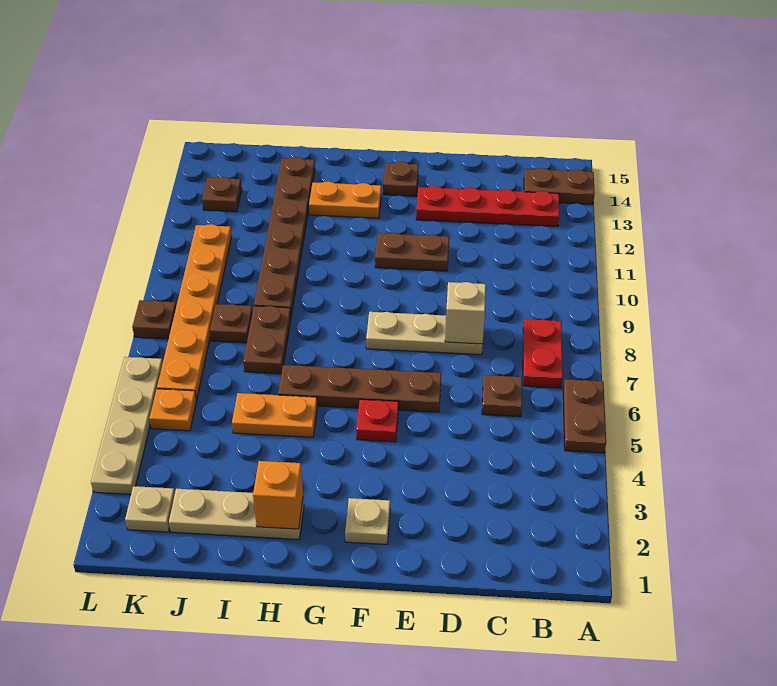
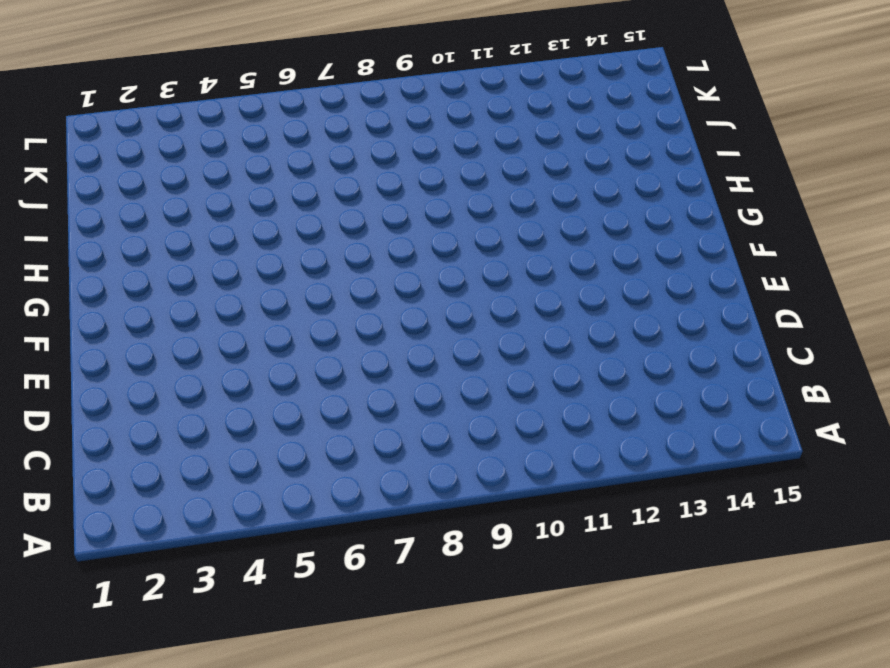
none -> brown 1x2 plate [563,379,606,453]
none -> brown 1x2 plate [524,168,595,204]
none -> red 1x2 plate [523,319,563,388]

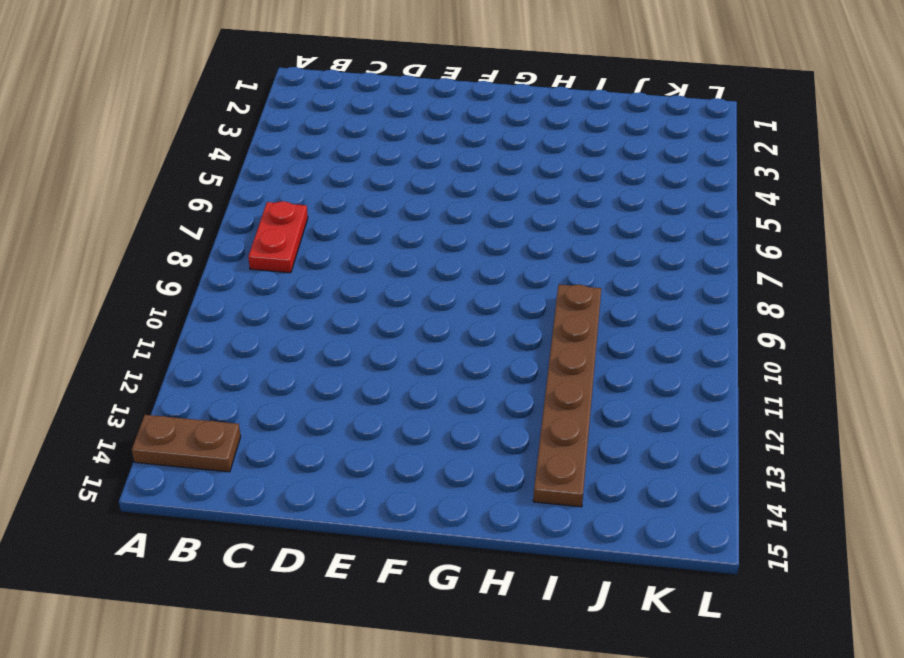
none -> brown 1x2 plate [563,379,606,453]
none -> red 1x4 plate [416,186,559,226]
none -> brown 1x1 plate [482,375,522,417]

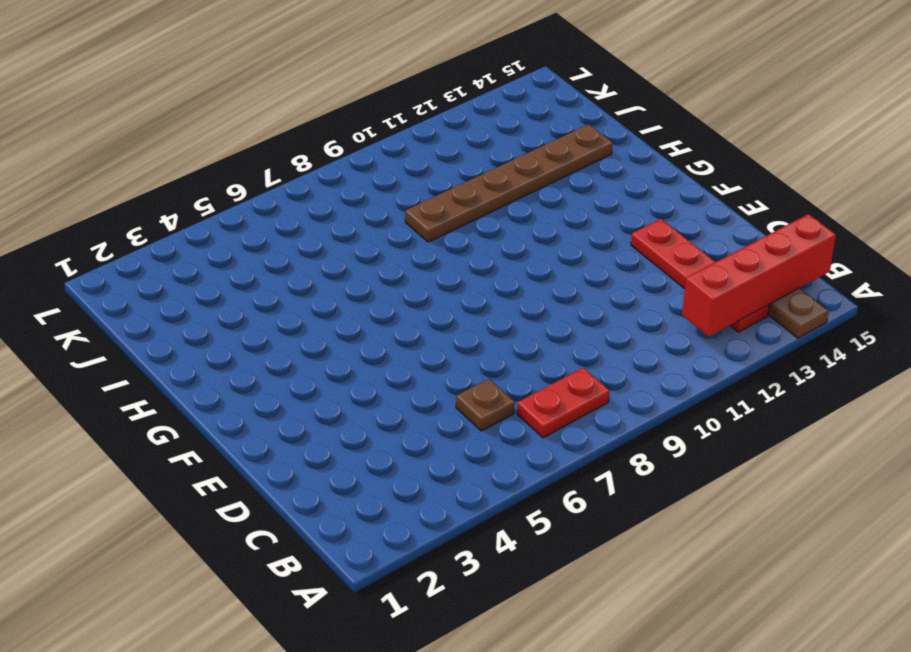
red 1x4 brick [682,214,836,336] -> none
none -> brown 1x2 plate [563,379,606,453]
none -> tan 1x3 plate [366,312,483,355]
none -> brown 1x4 plate [278,365,441,412]

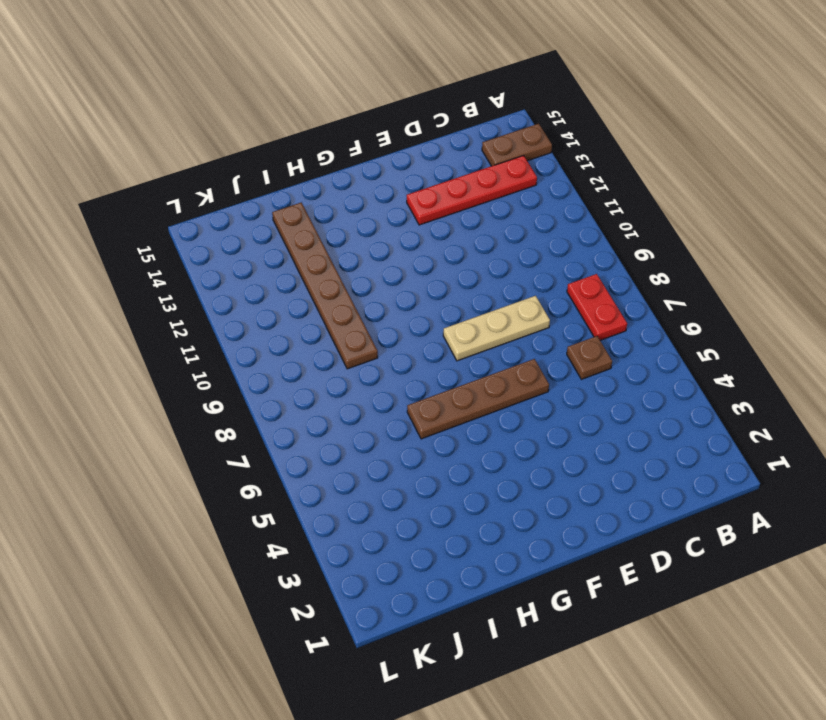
none -> brown 1x2 plate [563,379,606,453]
none -> brown 1x2 plate [375,233,449,271]
none -> tan 1x1 plate [345,498,390,544]

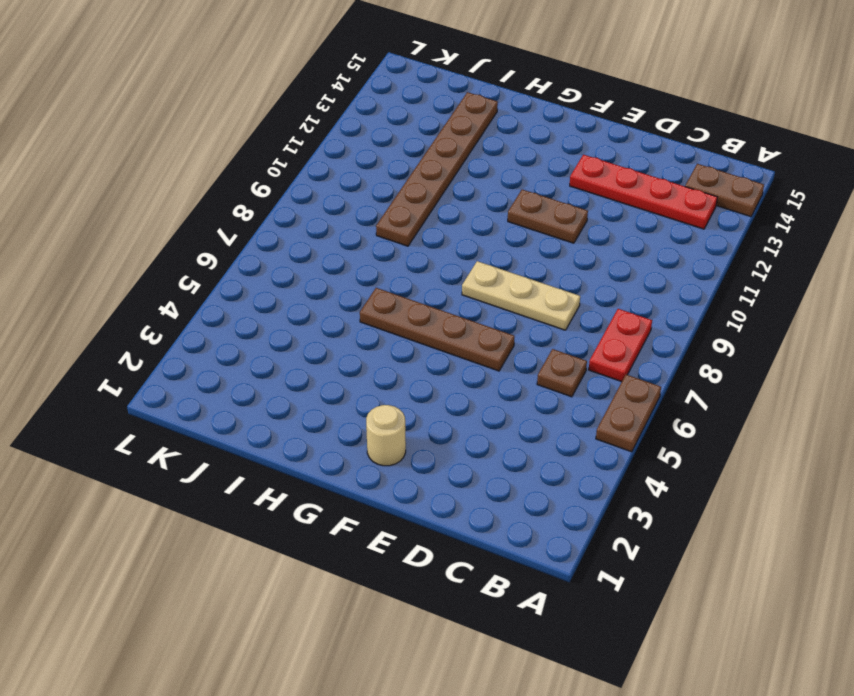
tan 1x1 round brick [366,405,406,466] -> tan 1x1 plate [345,498,390,544]
none -> red 1x1 plate [356,399,399,442]
none -> brown 1x1 plate [383,162,419,196]
none -> orange 1x2 plate [309,181,381,218]

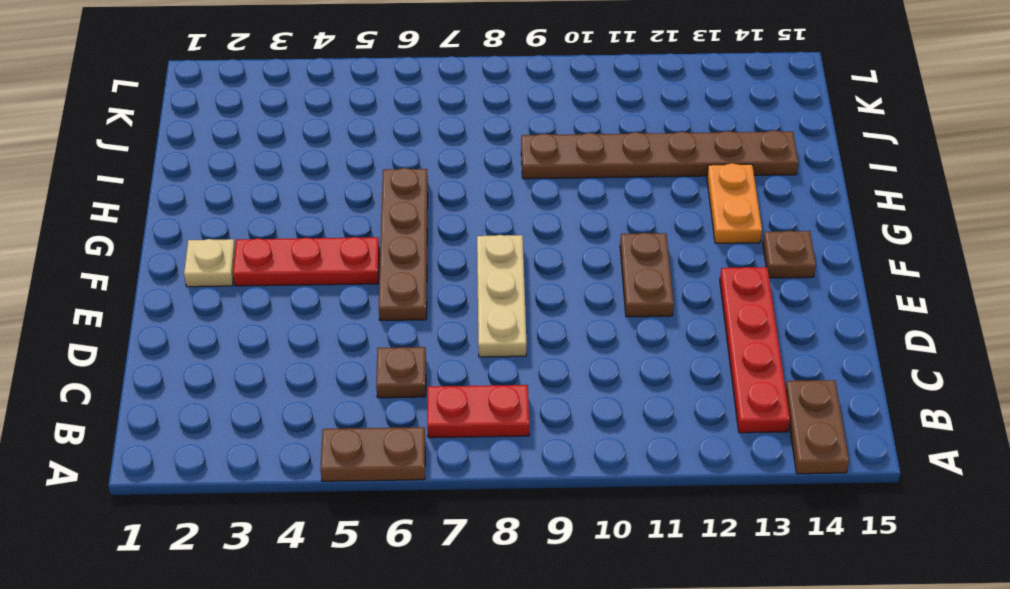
red 1x3 plate [233,237,379,286] -> red 1x1 plate [356,399,399,442]
none -> tan 1x3 plate [169,489,304,539]
none -> orange 1x2 plate [232,393,317,437]
none -> brown 1x2 plate [243,306,291,374]

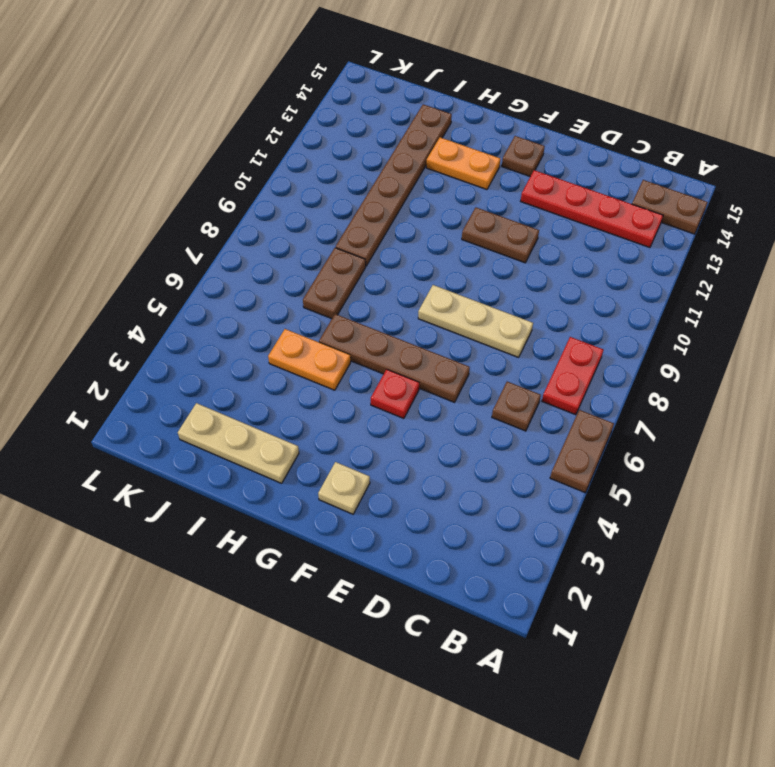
none -> brown 1x1 plate [210,304,253,343]
none -> tan 1x1 plate [125,486,175,532]
none -> orange 1x1 plate [150,389,197,431]

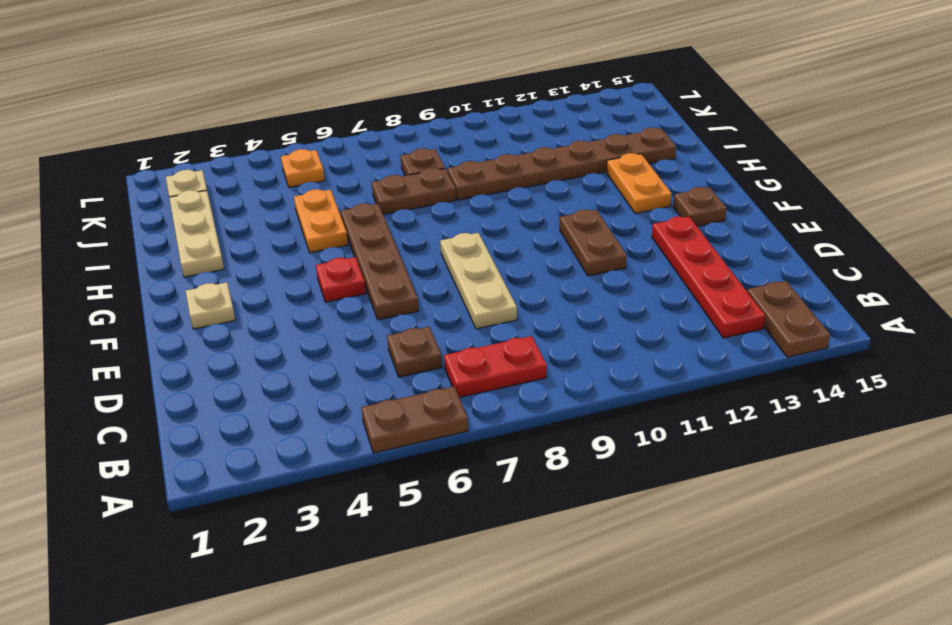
none -> orange 1x6 plate [157,224,232,400]
none -> brown 1x1 plate [202,177,242,212]
none -> tan 1x4 plate [91,357,163,494]

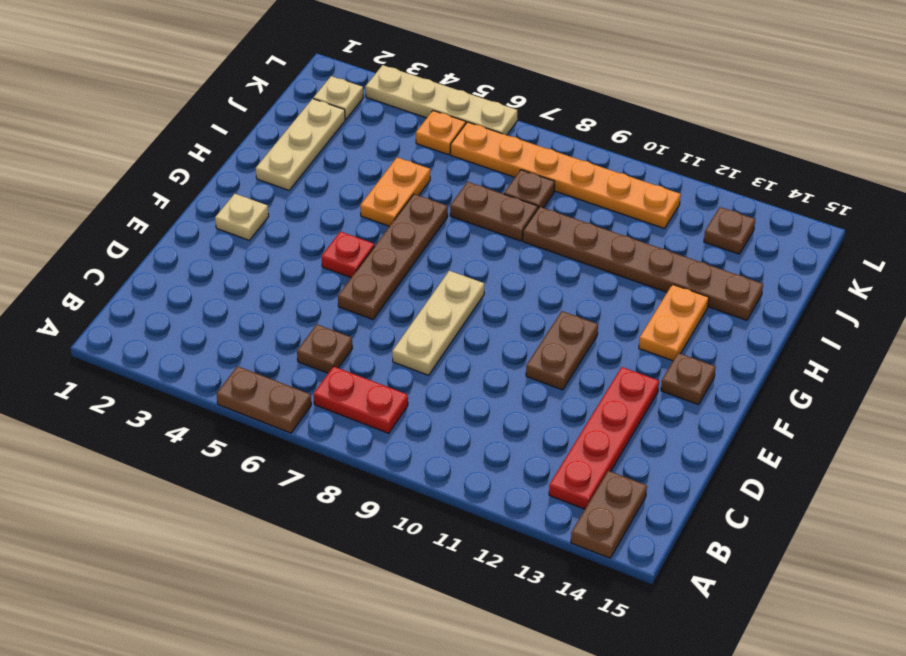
none -> brown 1x1 plate [132,300,176,339]
none -> tan 1x1 brick [445,282,486,344]
none -> orange 1x1 brick [253,461,303,529]

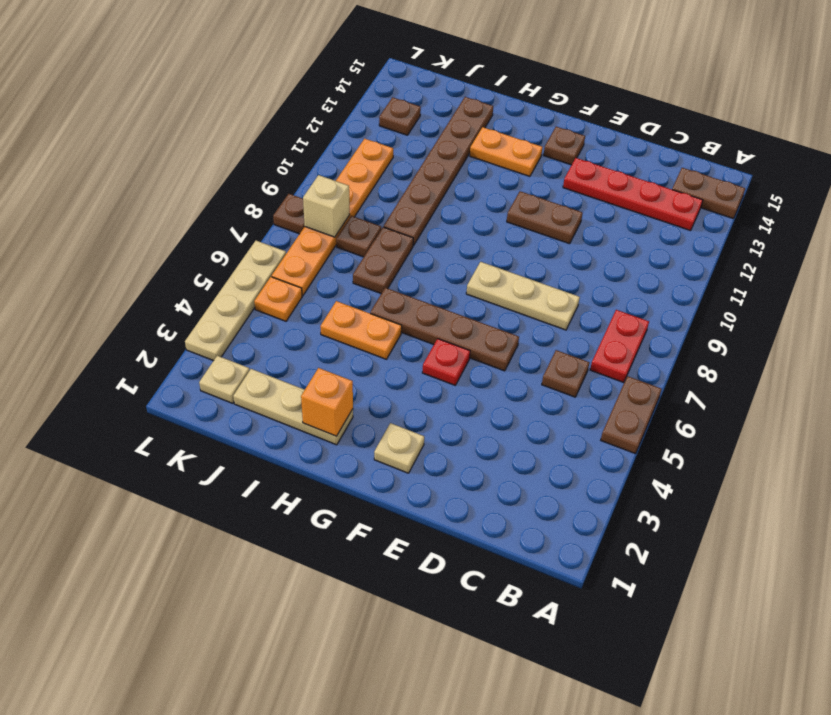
tan 1x1 brick [303,175,350,237] -> tan 1x1 brick moved to [445,282,486,344]

